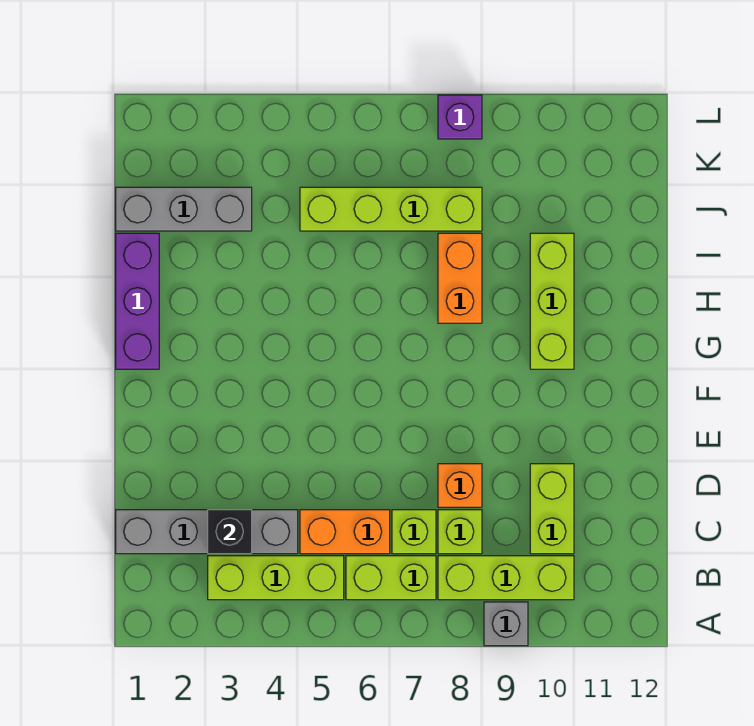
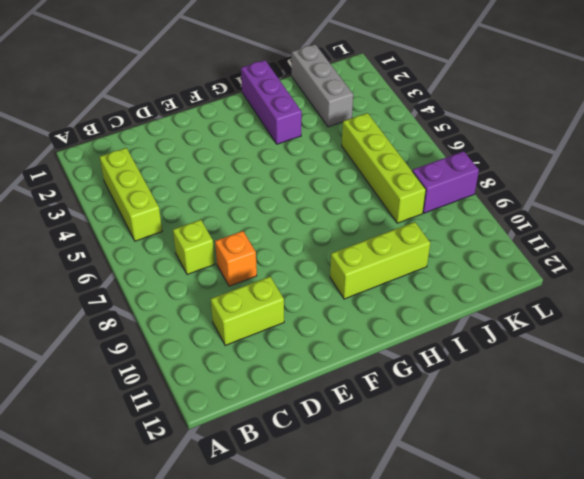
purple 1x3 brick [241,60,302,144] -> purple 1x3 brick turned to [116,233,159,369]
purple 1x2 brick [412,151,479,213] -> purple 1x1 brick [438,95,482,139]
none -> grey 1x1 brick [484,602,528,646]
none -> lime 1x2 brick [346,556,436,600]
none -> lime 1x3 brick [438,556,574,600]

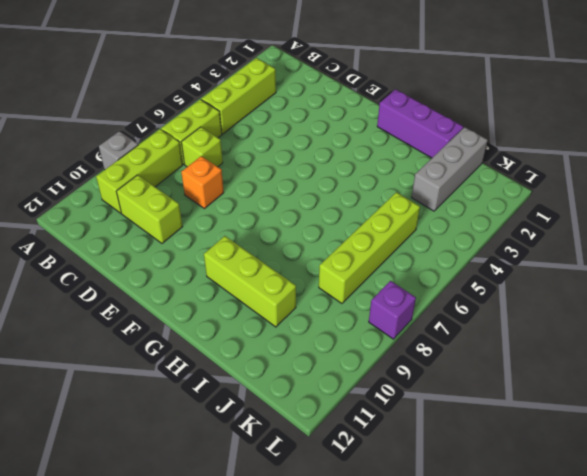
none -> grey 1x4 brick [116,510,298,554]
none -> orange 1x2 brick [300,510,390,554]
none -> lime 1x1 brick [438,510,482,554]

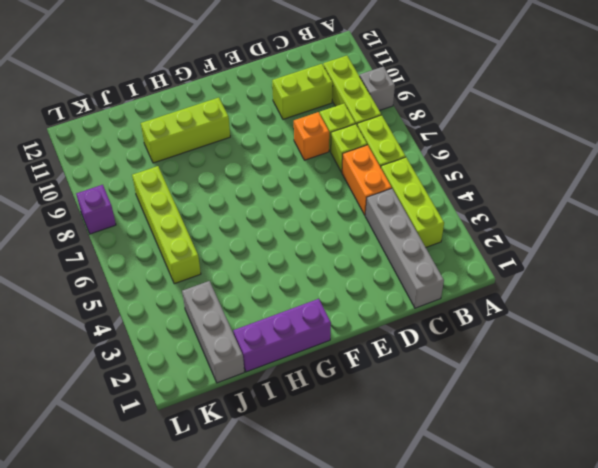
none -> orange 1x2 brick [438,233,482,323]
none -> black 1x1 brick [208,510,252,554]

